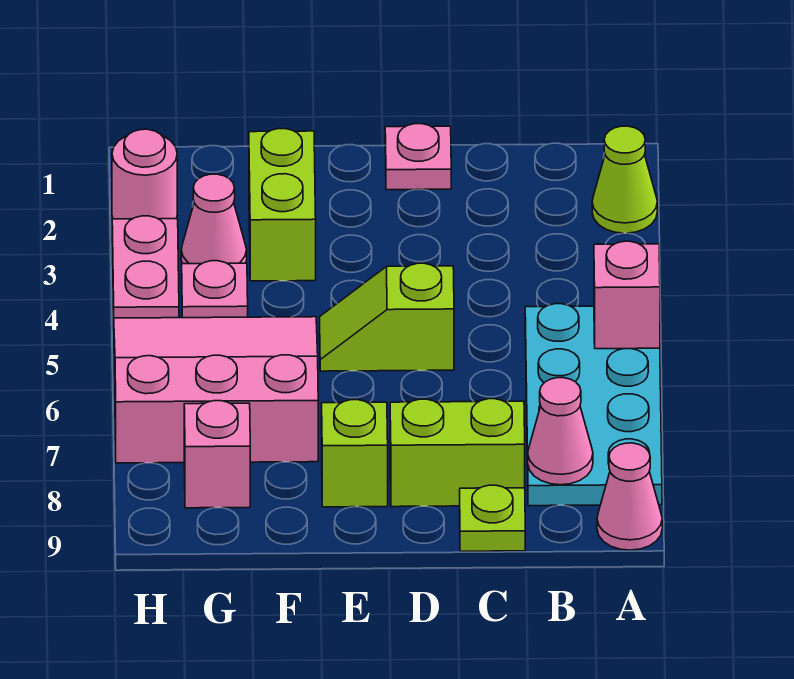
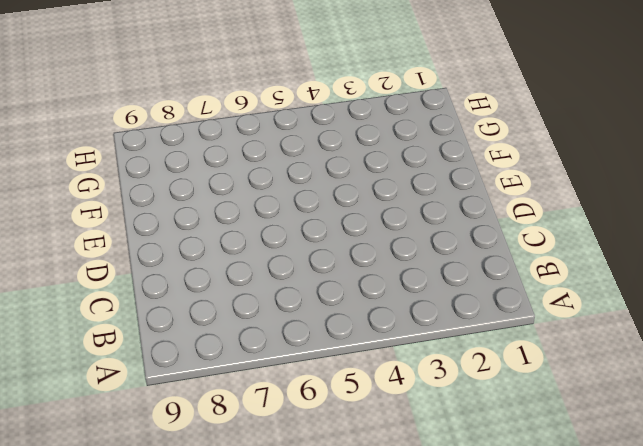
none -> lime 1x1 cone [592,126,657,233]
none -> cyan 2x4 plate [525,304,662,506]
none -> pink 1x1 cone [597,443,662,550]

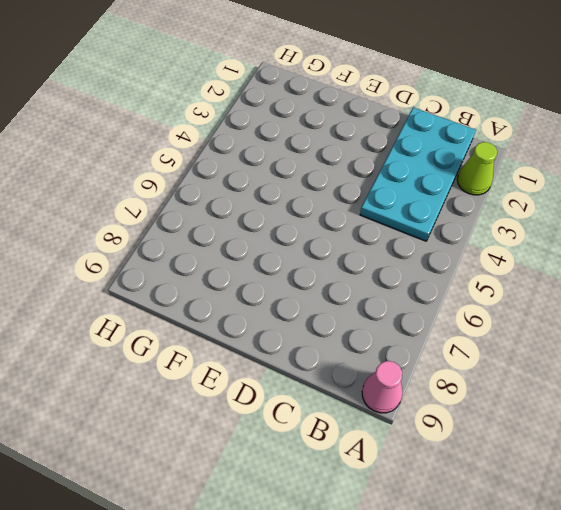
cyan 2x4 plate [360,107,476,241] -> cyan 2x4 plate moved to [525,304,662,506]
none -> lime 1x2 brick [390,399,525,507]
none -> lime 1x1 plate [460,485,525,551]
none -> pink 1x1 plate [385,124,451,190]

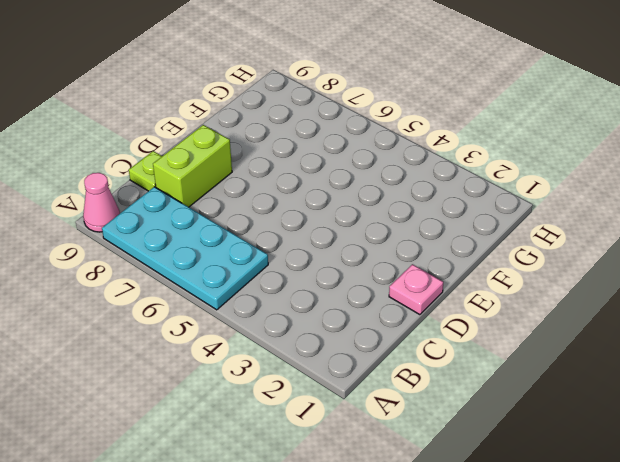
none -> lime 1x1 cone [592,126,657,233]
none -> lime 1x2 slope [320,263,454,371]
none -> lime 1x1 brick [322,400,388,507]

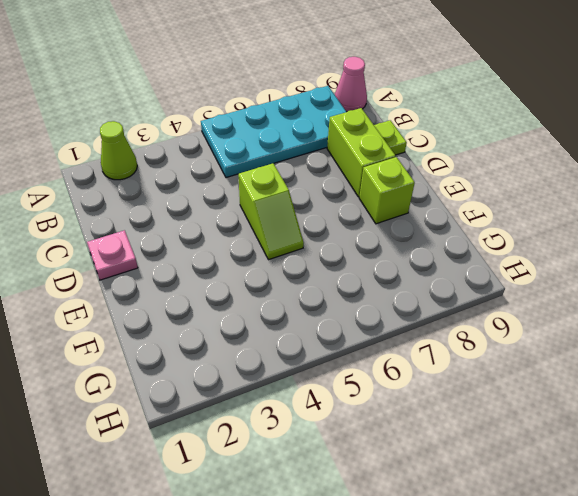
none -> lime 1x2 brick [249,129,316,281]
none -> pink 3x3 slope [114,317,318,463]
none -> pink 1x1 cone [181,174,247,264]

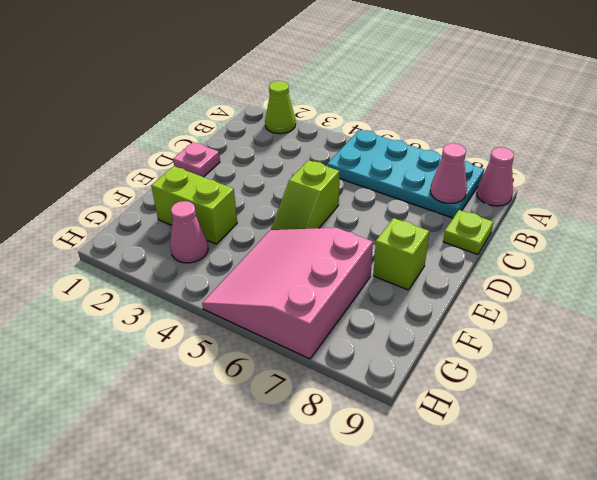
none -> lime 1x2 brick [390,399,525,507]
none -> pink 1x1 plate [182,261,248,318]
none -> pink 1x1 brick [184,401,250,508]

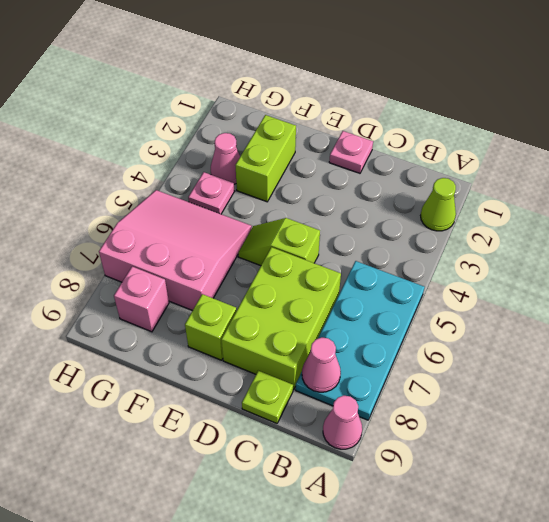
lime 2x3 brick [221,247,341,390] -> lime 1x2 brick [390,399,525,507]
none -> pink 1x1 round brick [112,129,177,219]
none -> pink 1x2 plate [112,216,179,318]
none -> pink 1x1 brick [594,241,660,349]

